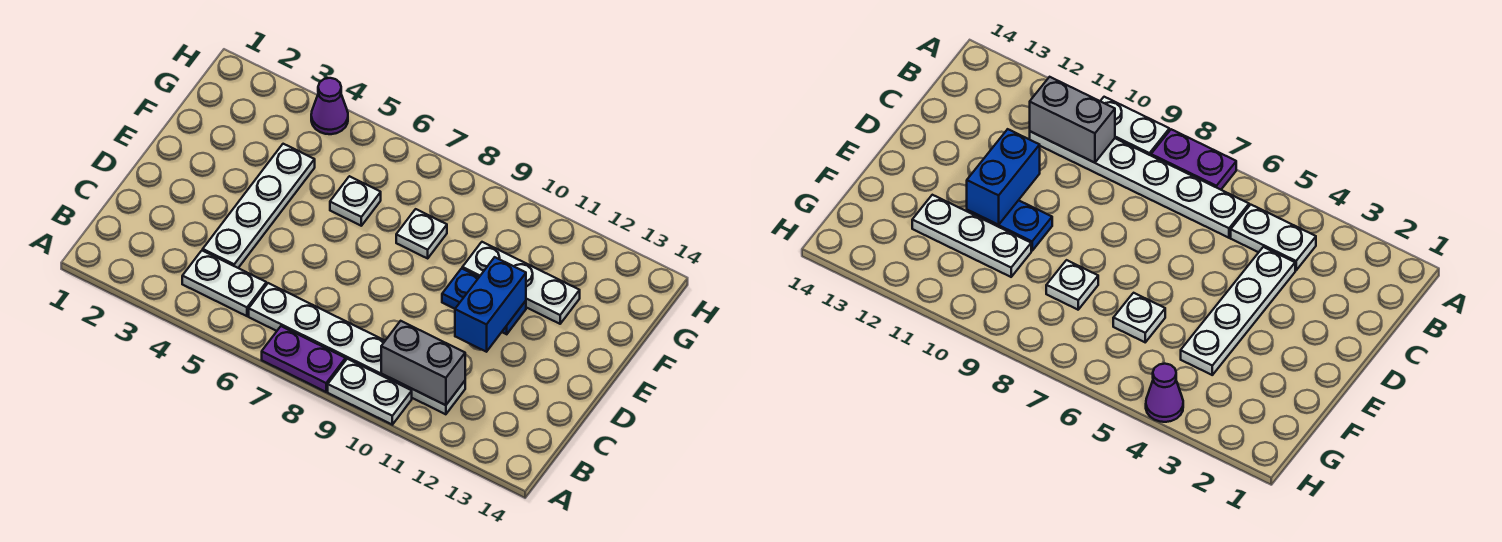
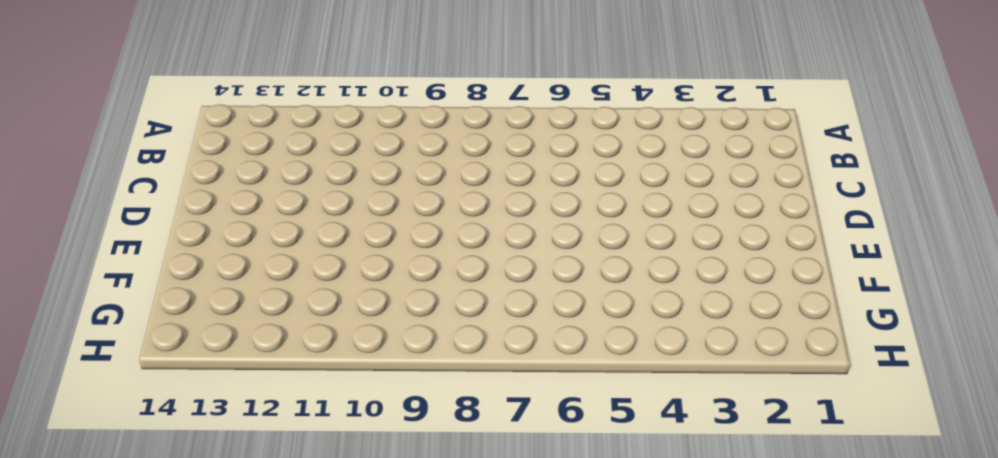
none -> purple 1x2 plate [262,326,346,392]
none -> white 1x2 plate [328,359,412,425]
none -> white 1x2 plate [182,250,266,316]

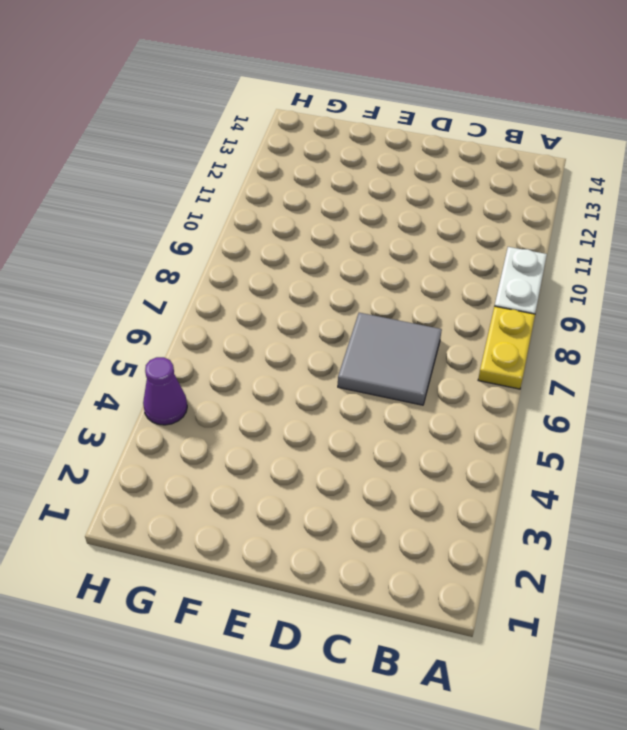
yellow 1x2 plate [478,306,535,389] -> purple 1x2 plate [262,326,346,392]
grey 2x2 tile [338,313,442,405] -> none
none -> white 1x2 plate [182,250,266,316]
none -> white 1x6 plate [249,283,465,414]
none -> white 1x4 plate [203,144,315,268]

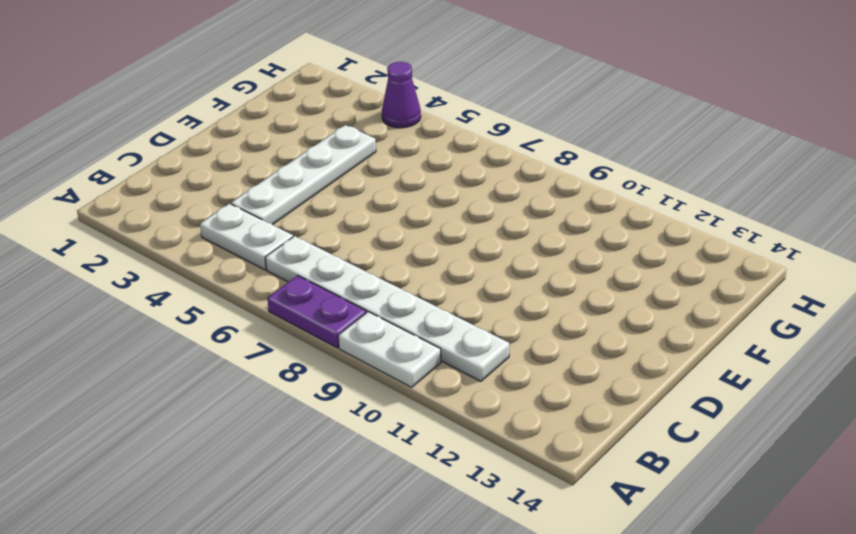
none -> blue 1x2 plate [442,268,526,334]
none -> white 1x1 plate [330,176,381,226]
none -> white 1x1 plate [396,209,447,258]

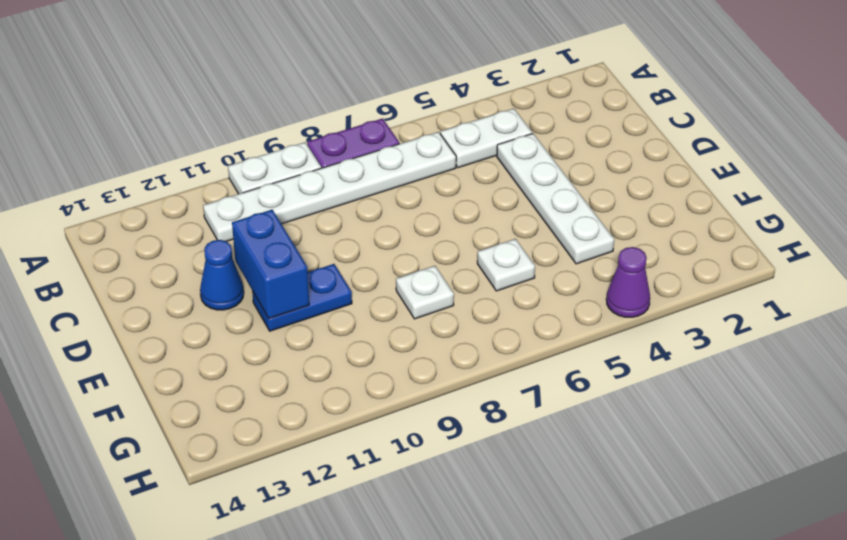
blue 1x1 cone [200,240,244,310] -> none
none -> white 1x3 plate [462,242,580,324]
none -> grey 1x2 brick [381,321,465,405]

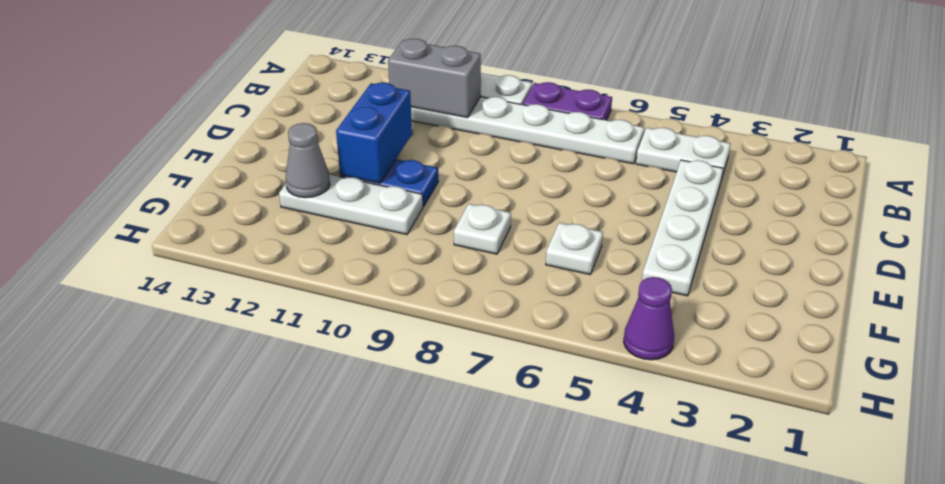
grey 1x1 cone [286,123,330,198] -> none

